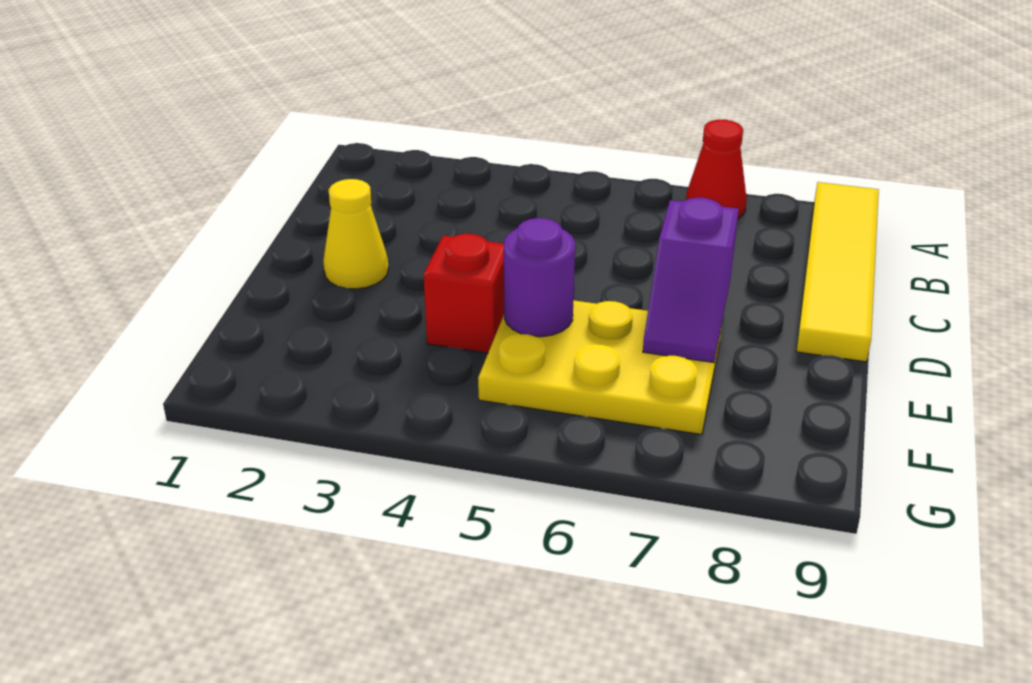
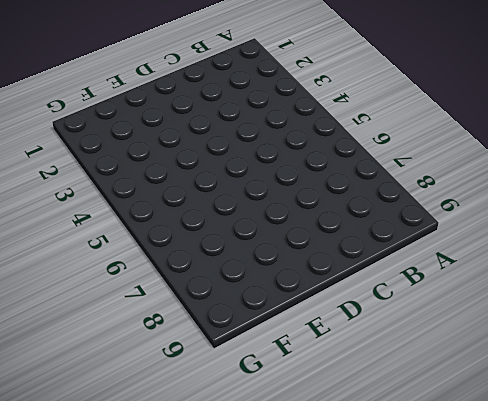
none -> red 1x1 cone [686,120,747,218]
none -> yellow 1x4 tile [796,182,879,362]

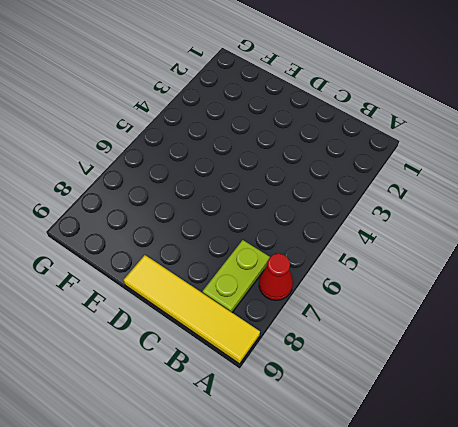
lime 1x2 plate [203,240,270,312] -> none
none -> yellow 1x1 cone [323,179,389,289]
none -> red 1x1 brick [424,234,504,353]

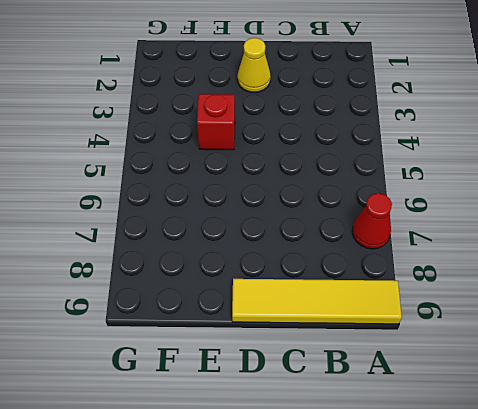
none -> yellow 2x3 plate [478,300,722,435]
none -> purple 1x2 slope [643,198,739,363]

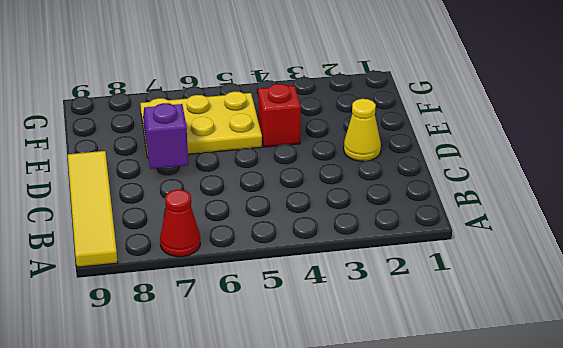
none -> purple 1x1 round brick [504,218,575,337]

